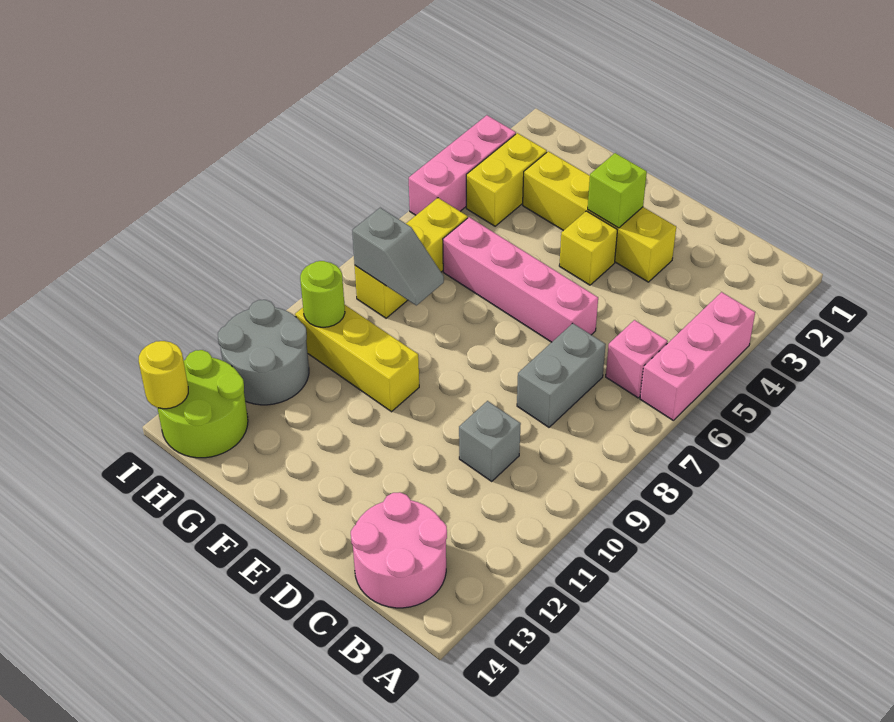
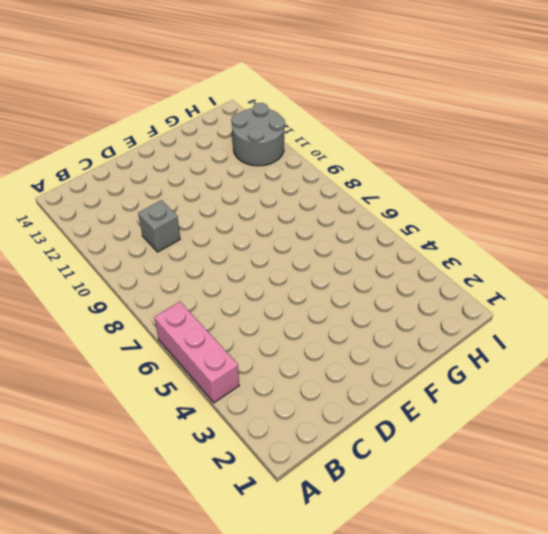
none -> pink 1x1 brick [606,320,668,398]
none -> pink 2x2 round brick [351,492,447,608]
none -> grey 1x2 brick [517,323,606,427]

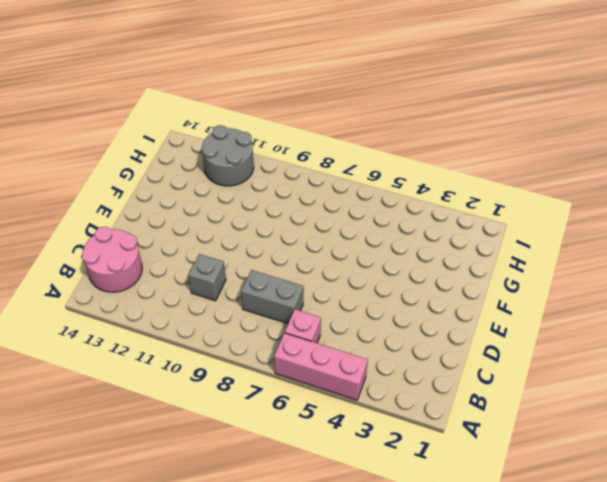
none -> yellow 1x4 brick [523,151,676,282]
none -> pink 1x4 brick [443,217,598,342]
none -> yellow 1x1 brick [559,211,617,285]

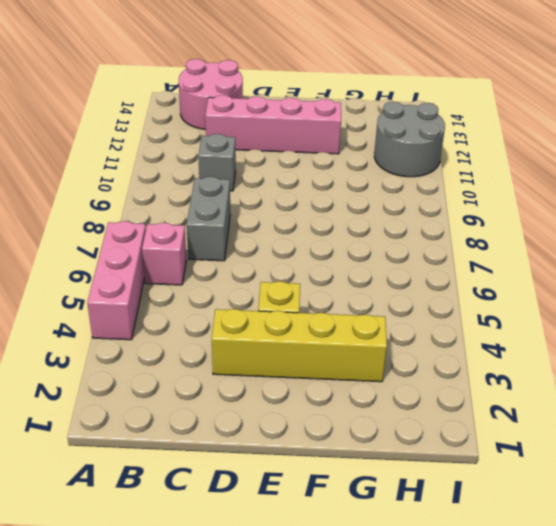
pink 1x4 brick [205,95,341,154] -> pink 1x4 brick moved to [443,217,598,342]
none -> yellow 1x3 brick [295,304,419,412]
none -> yellow 1x2 brick [466,133,547,226]
none -> yellow 1x3 brick [355,198,468,318]

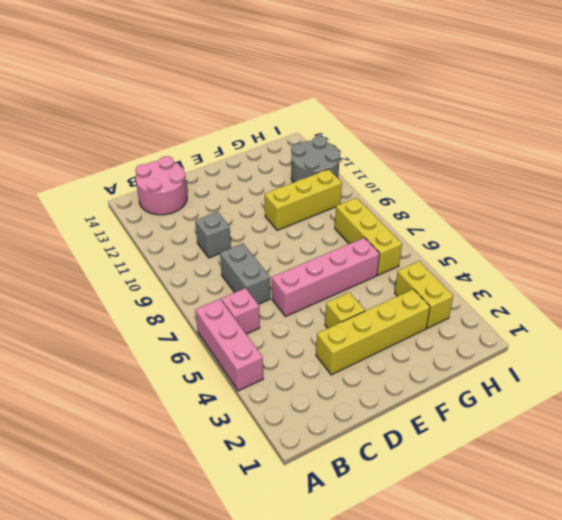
none -> lime 2x2 round brick [157,350,248,458]
none -> pink 1x3 brick [409,115,516,215]
none -> lime 1x1 brick [588,153,647,228]

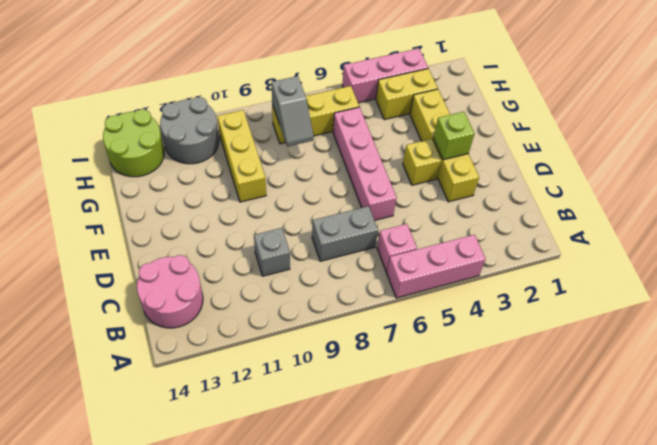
none -> lime 1x1 round brick [300,261,345,327]
none -> yellow 1x1 round brick [139,341,188,409]

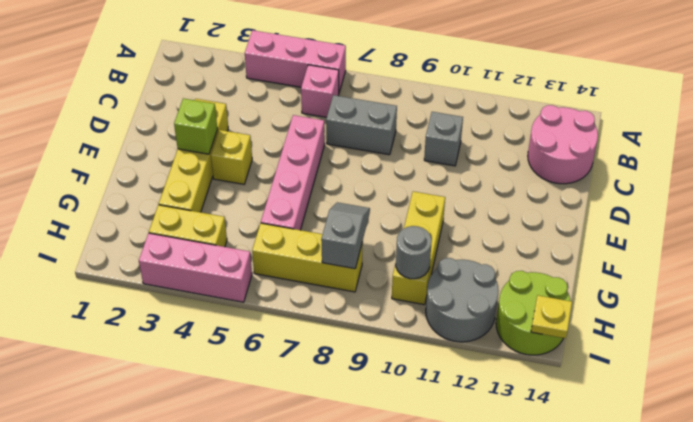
grey 1x1 round brick [396,226,432,279] -> lime 1x1 round brick [300,261,345,327]
yellow 1x1 plate [531,295,572,338] -> yellow 1x1 round brick [139,341,188,409]

